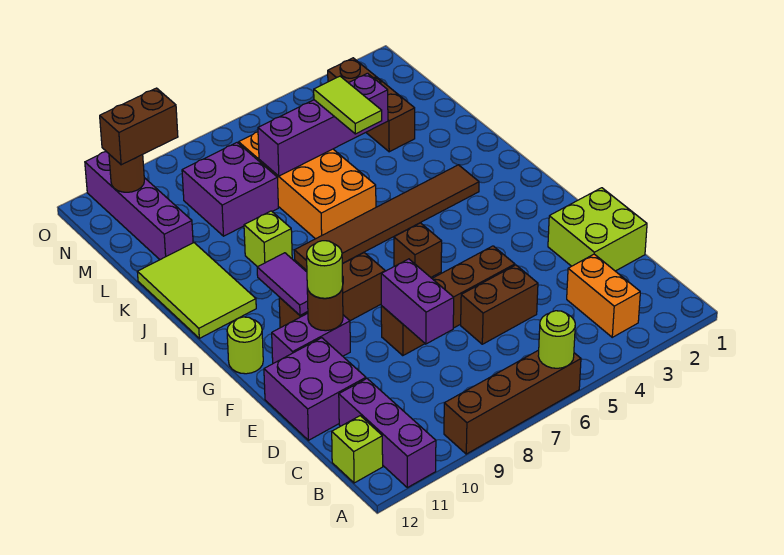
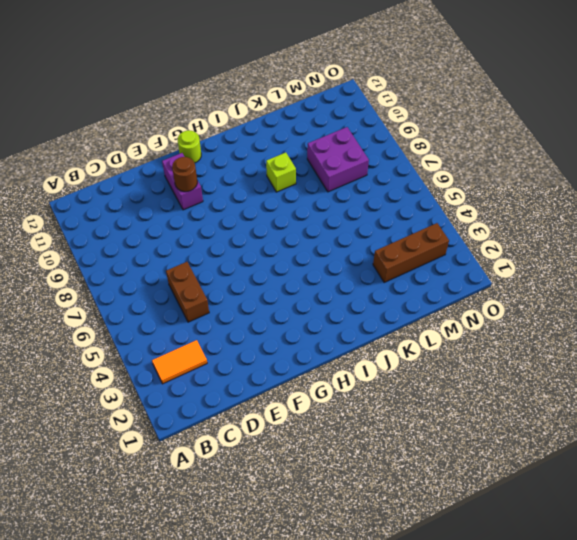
orange 1x2 tile [152,340,207,384] -> orange 1x2 brick [567,254,640,337]
none -> brown 1x4 brick [444,350,581,454]
none -> purple 1x3 brick [339,378,436,488]
none -> lime 1x1 brick [332,416,383,483]

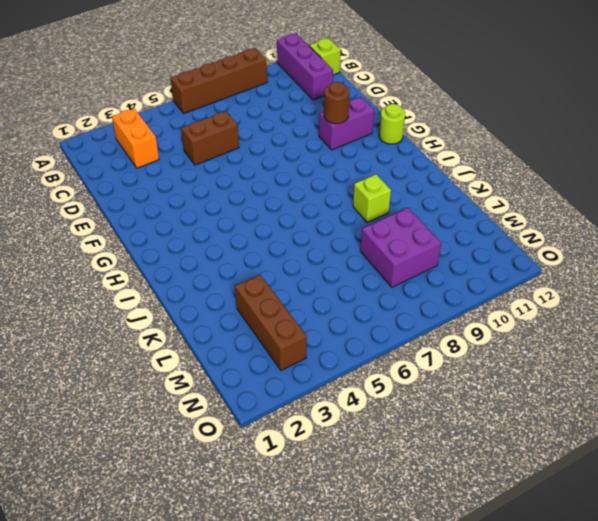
none -> lime 2x2 brick [548,188,647,271]
none -> purple 2x2 brick [264,338,366,440]
none -> brown 1x4 brick [381,246,515,356]

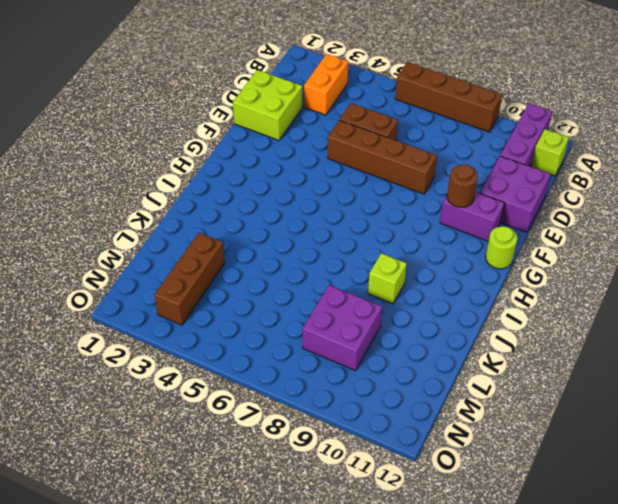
none -> brown 1x1 brick [394,223,442,277]
none -> brown 1x3 brick [279,253,385,328]
none -> brown 1x6 tile [294,165,479,270]

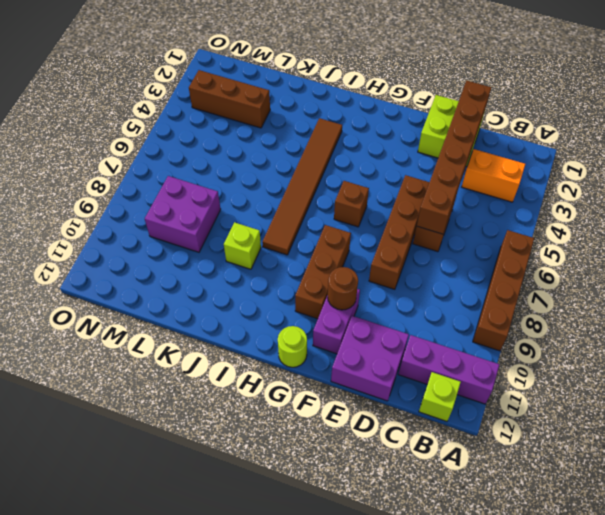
brown 1x6 brick [417,81,491,234] -> none
none -> lime 2x3 tile [137,243,256,338]
none -> orange 2x4 brick [239,132,376,239]
none -> purple 1x4 brick [85,152,193,260]

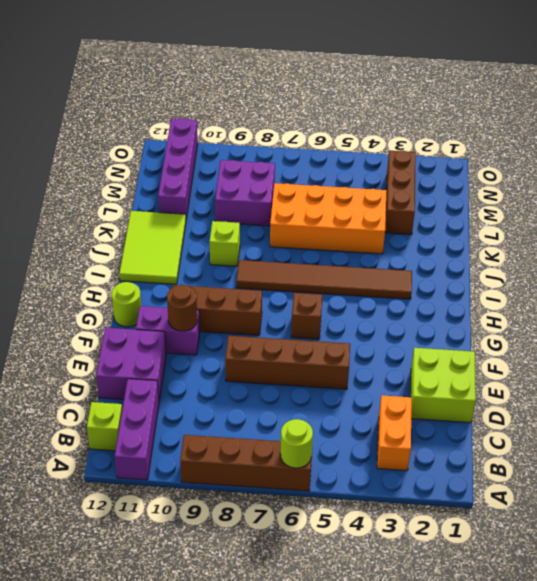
orange 2x4 brick [270,183,387,254] -> orange 2x4 brick turned to [239,132,376,239]
none -> brown 1x2 brick [461,265,538,344]
none -> purple 1x2 brick [381,259,454,344]
none -> purple 1x2 tile [257,253,308,315]

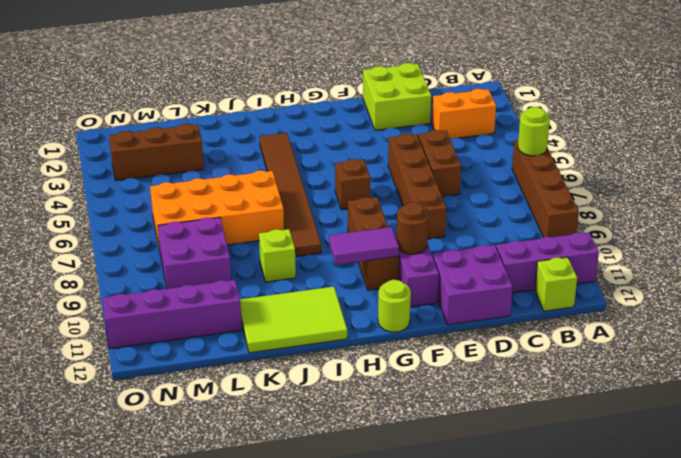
none -> purple 1x2 brick [381,259,454,344]
none -> purple 1x4 brick [258,73,388,176]
none -> brown 1x1 round brick [109,154,144,192]

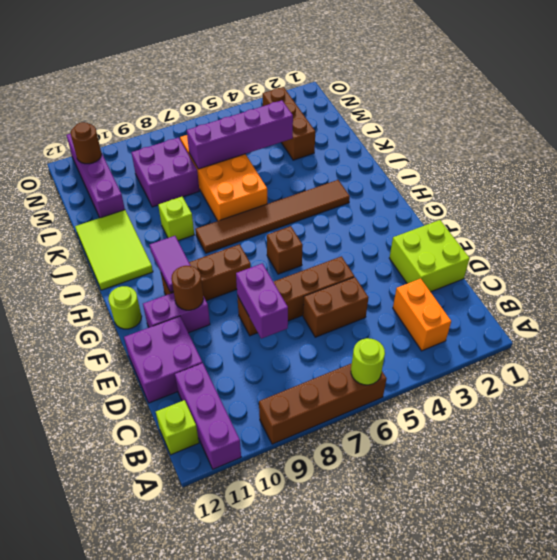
none -> lime 1x1 round brick [307,241,343,298]
none -> lime 1x2 tile [313,76,382,134]
none -> brown 1x2 brick [100,88,178,165]

